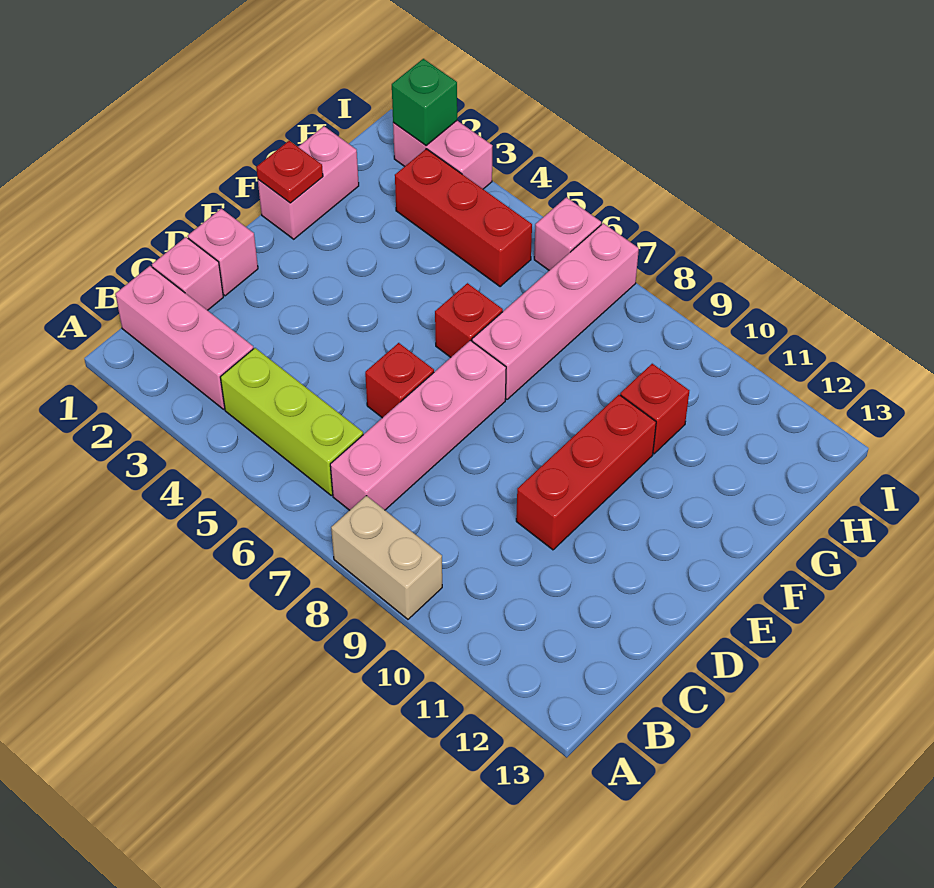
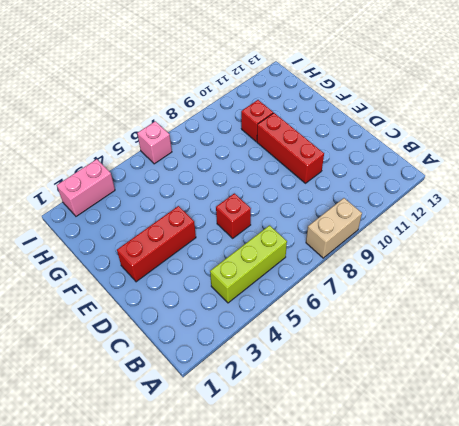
red 1x3 brick [117,206,196,282] -> red 1x3 brick moved to [395,149,532,287]
none -> pink 1x3 brick [115,266,254,409]
none -> pink 1x4 brick [330,340,506,510]
none -> pink 1x1 brick [152,237,223,310]

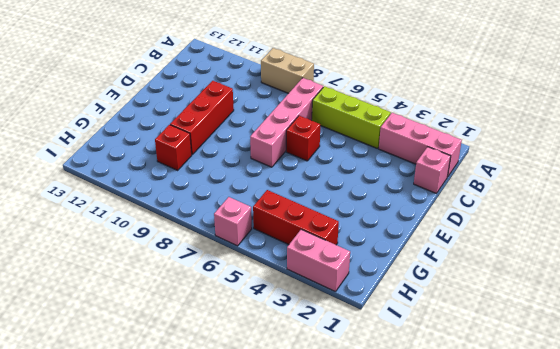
none -> pink 1x1 brick [188,209,258,296]
none -> pink 1x2 brick [258,126,359,239]
none -> red 1x1 brick [435,283,503,357]

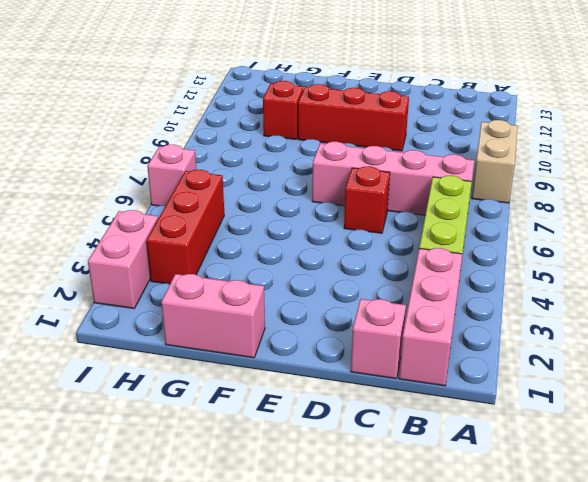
none -> pink 1x1 brick [188,209,258,296]
none -> red 1x1 brick [435,283,503,357]
none -> pink 1x4 brick [472,223,639,399]

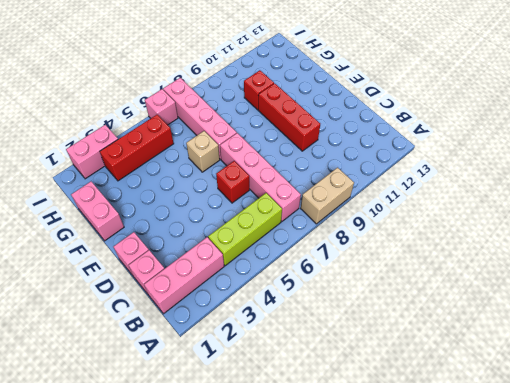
tan 1x1 brick [186,131,220,172] -> red 1x1 brick [435,283,503,357]
none -> red 1x1 plate [256,141,323,203]
none -> green 1x1 brick [392,59,457,145]

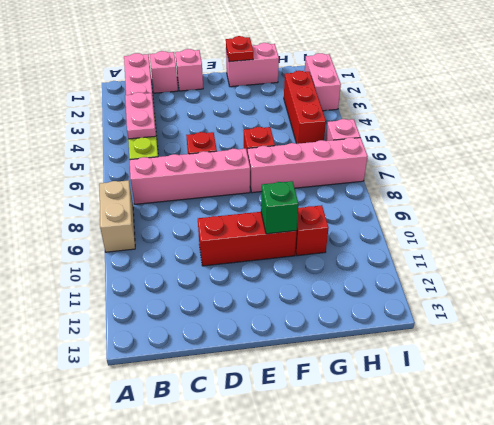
pink 1x2 plate [125,92,156,139] -> none
green 1x1 brick [261,181,299,234] -> green 1x1 brick moved to [392,59,457,145]

